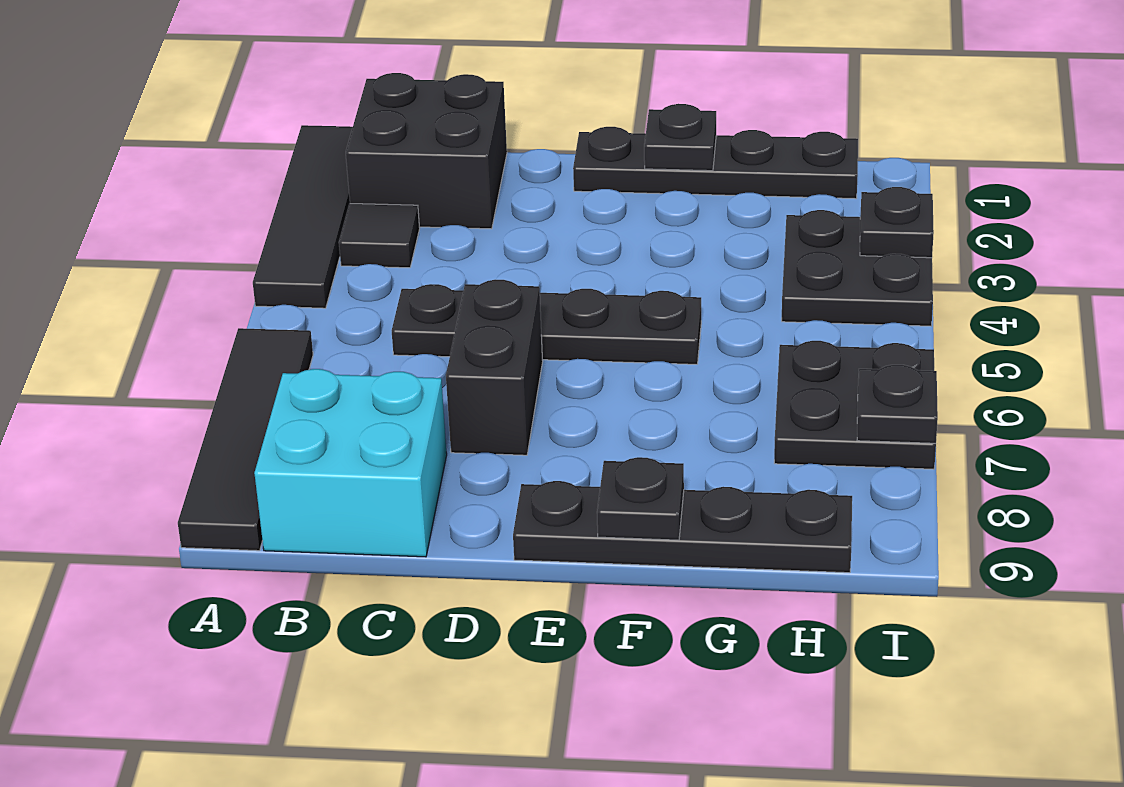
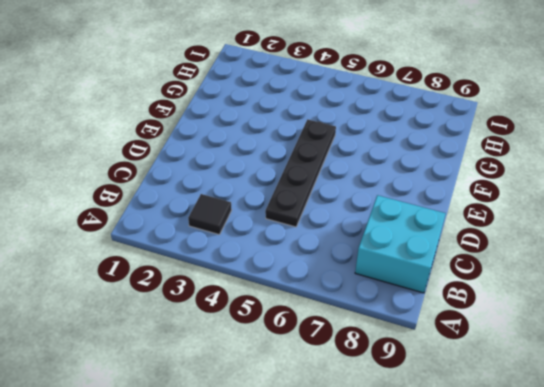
none -> black 1x4 tile [253,125,353,308]
none -> black 1x4 tile [178,328,313,551]
none -> black 2x2 brick [346,73,507,229]

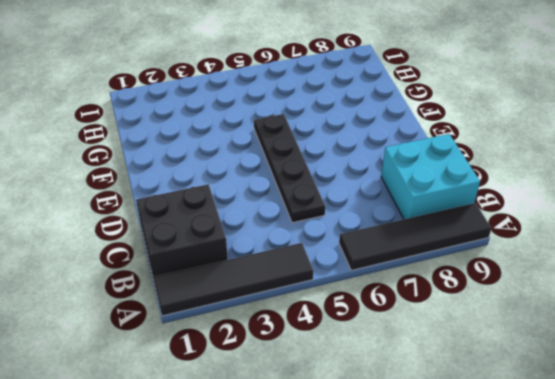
none -> black 1x1 tile [339,204,420,268]
none -> black 1x2 brick [446,280,543,455]
none -> black 1x4 plate [573,127,858,199]

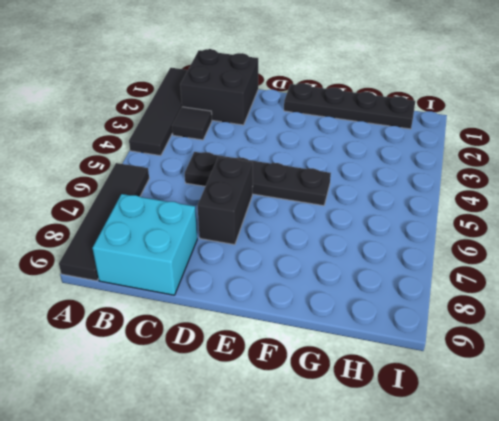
none -> black 1x4 plate [513,481,852,573]
none -> black 2x2 plate [782,210,933,326]
none -> black 2x2 plate [774,341,936,469]

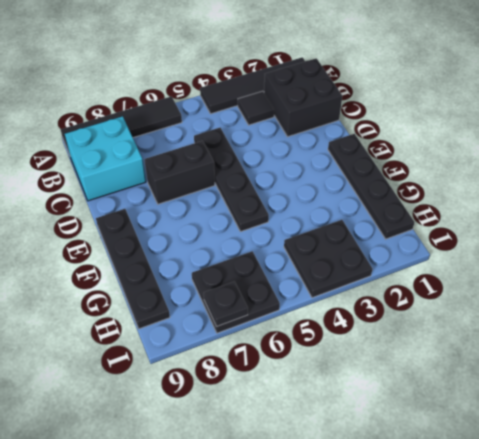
none -> black 1x1 plate [644,104,716,171]
none -> black 1x1 plate [597,457,684,540]
none -> black 1x1 plate [860,187,934,258]

